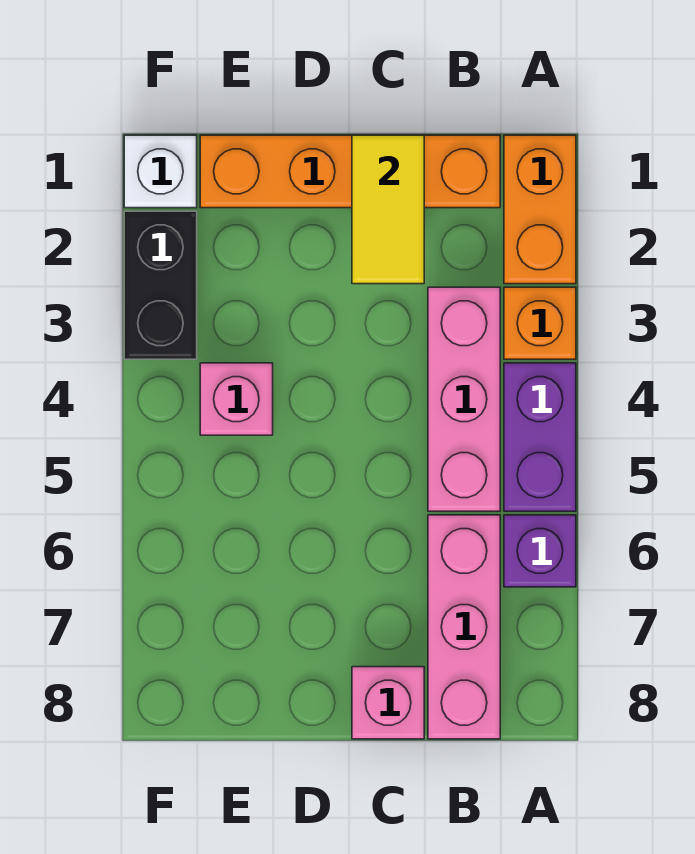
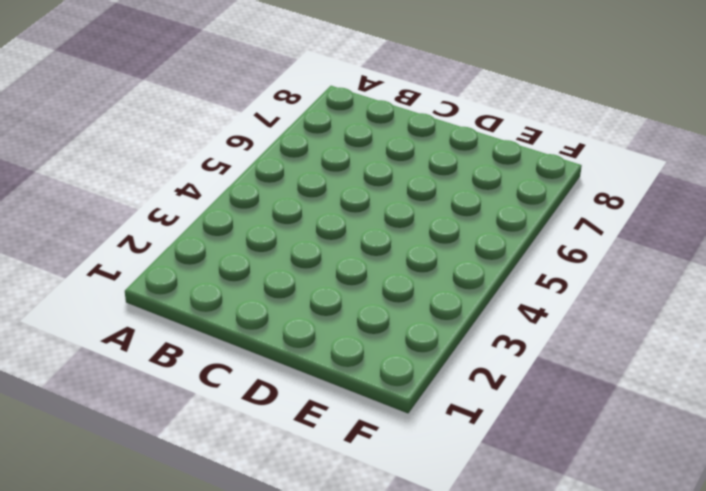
none -> orange 1x2 brick [504,135,576,284]
none -> orange 1x1 brick [504,287,576,359]
none -> purple 1x2 brick [504,363,576,511]

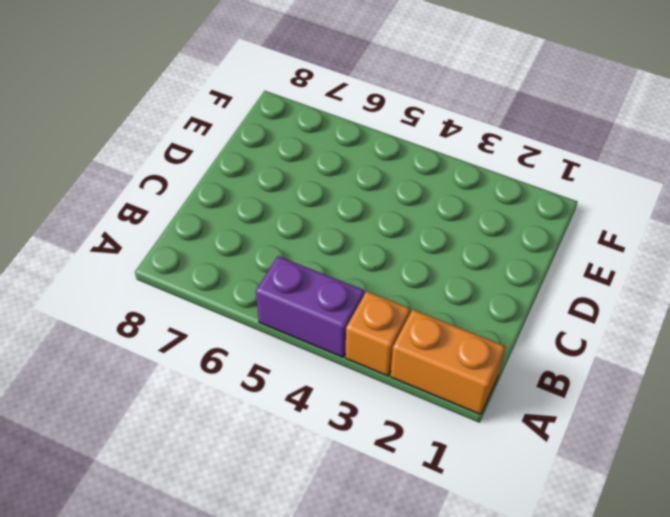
none -> purple 1x1 brick [504,515,576,587]
none -> orange 1x4 brick [200,135,500,208]
none -> pink 1x3 brick [428,287,500,511]

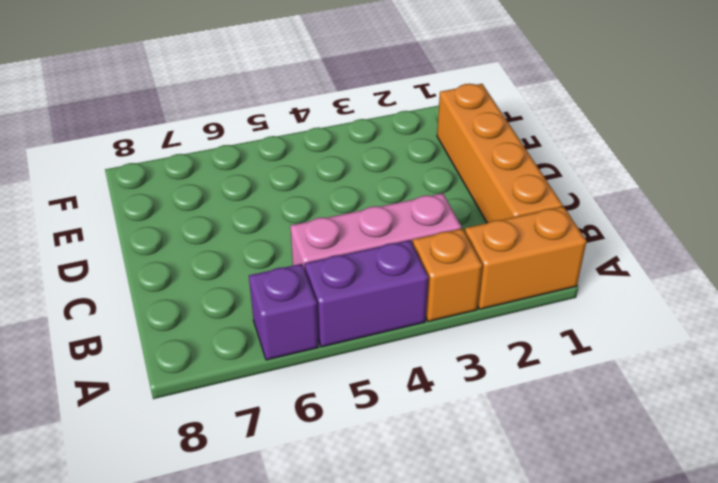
none -> pink 1x3 brick [428,515,500,739]
none -> pink 1x1 brick [352,667,424,739]
none -> pink 1x1 brick [200,363,273,435]

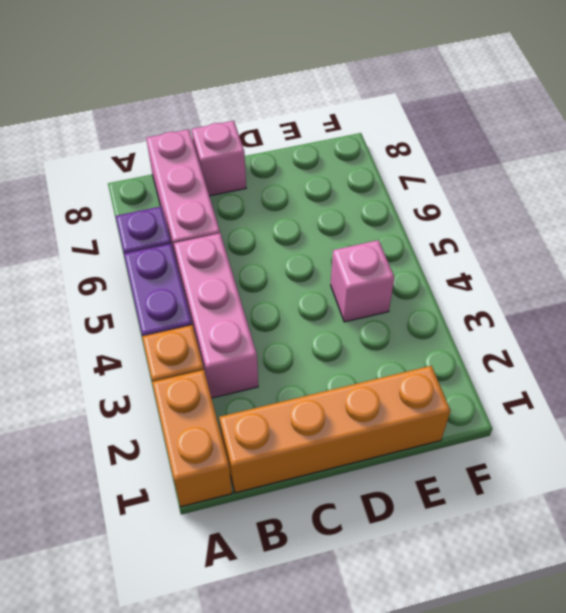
none -> white 1x1 brick [124,135,197,208]
none -> black 1x2 brick [124,211,197,359]
none -> yellow 1x2 tile [352,135,424,284]

